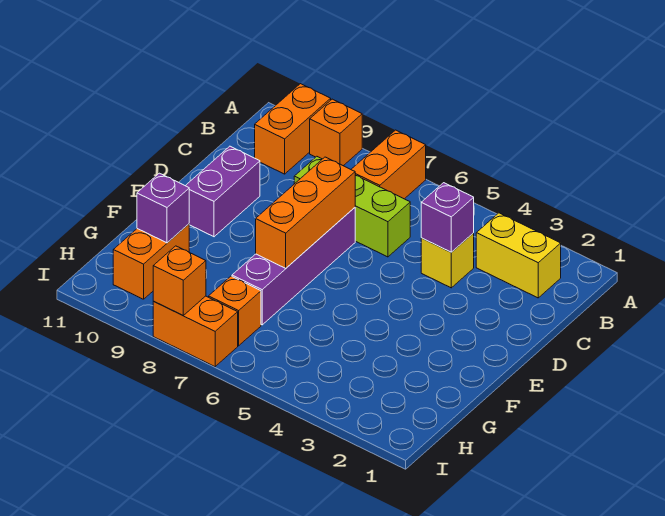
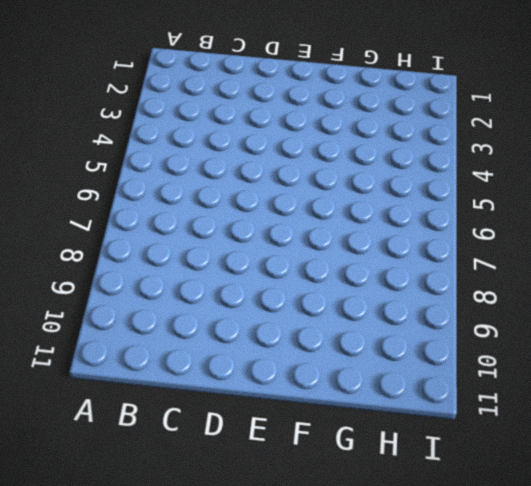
none -> orange 1x2 brick [351,130,426,199]
none -> orange 1x1 brick [310,99,362,166]
none -> orange 1x2 brick [255,84,331,174]

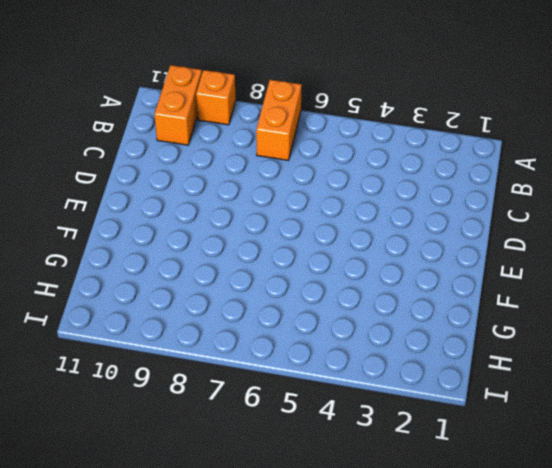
none -> yellow 1x2 brick [476,213,561,298]
none -> yellow 1x1 brick [421,233,474,288]
none -> lime 1x3 brick [294,156,410,257]

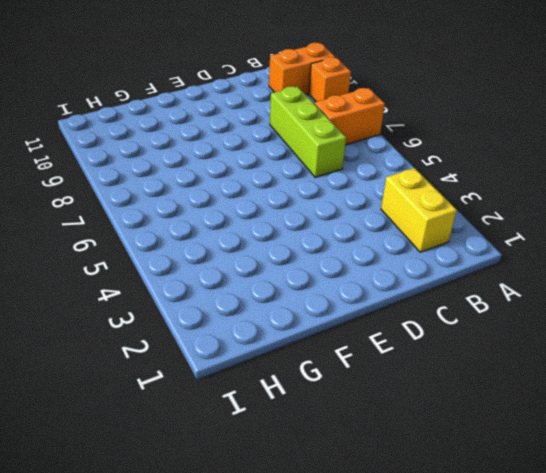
none -> yellow 1x1 brick [421,233,474,288]
none -> purple 1x4 brick [232,208,355,325]
none -> purple 1x2 brick [186,146,260,237]

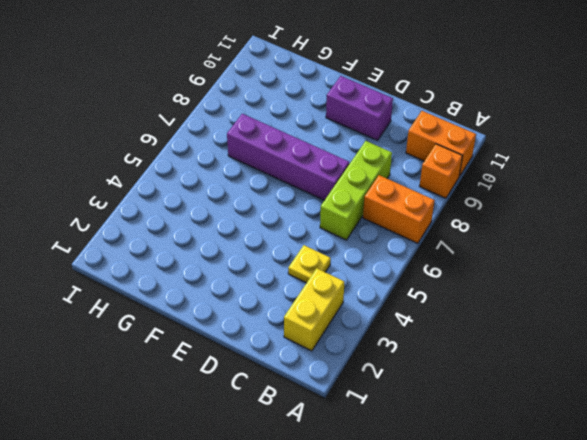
yellow 1x1 plate [288,245,331,283] -> yellow 1x1 brick [421,233,474,288]
none -> orange 1x2 brick [113,224,189,299]
none -> orange 1x1 brick [209,276,261,346]
none -> orange 1x2 brick [153,296,238,367]

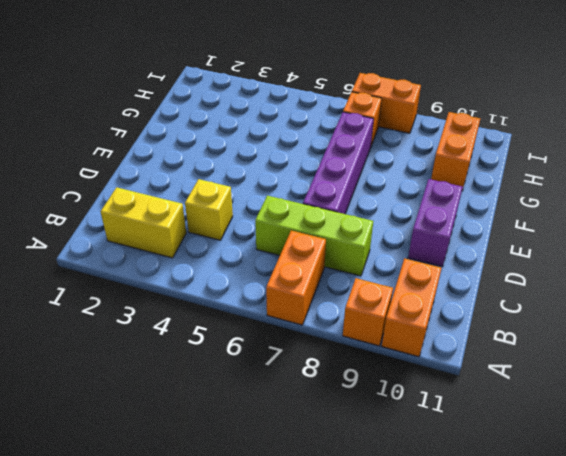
none -> purple 1x1 brick [421,183,474,252]
none -> orange 1x3 brick [256,157,355,268]
none -> purple 1x1 brick [137,173,189,243]

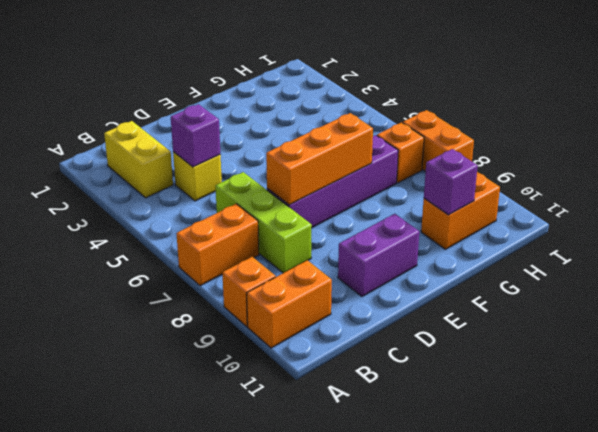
none -> orange 1x1 brick [153,246,206,315]

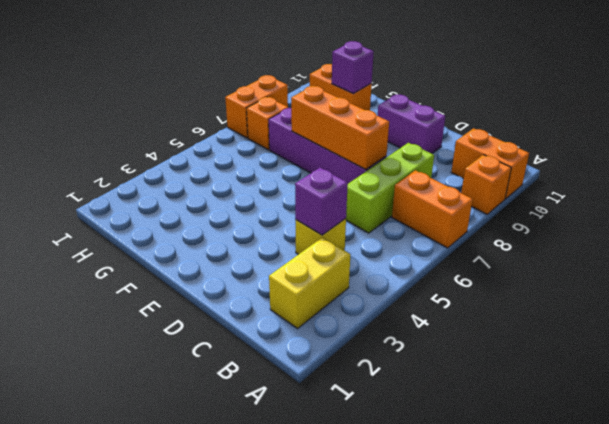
none -> orange 1x1 brick [153,246,206,315]

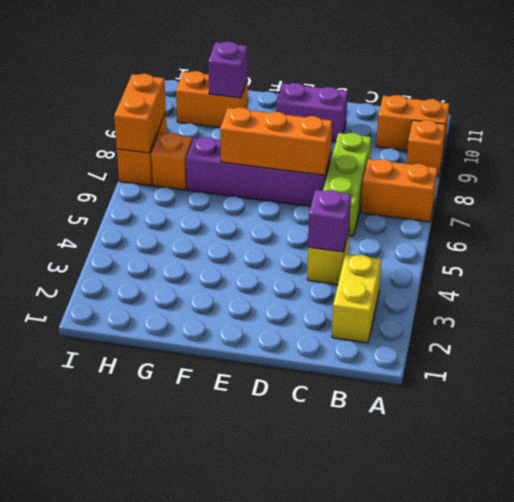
orange 1x2 brick [114,74,166,153] -> orange 1x1 brick [153,246,206,315]

